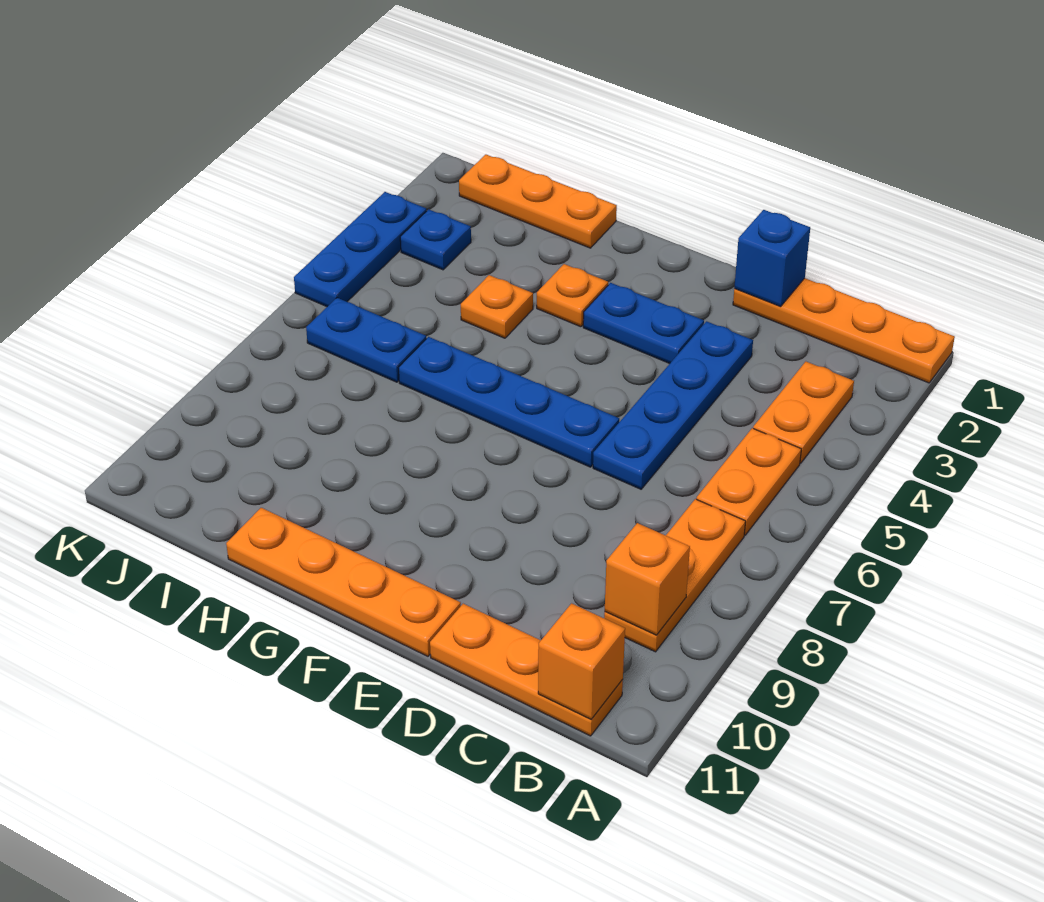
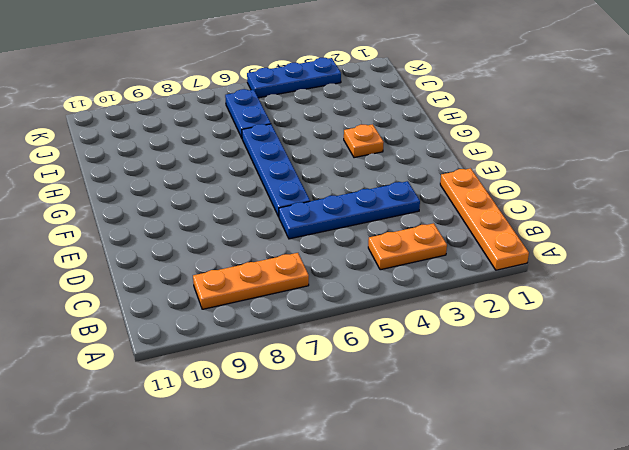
none -> orange 1x2 plate [696,428,801,535]
none -> orange 1x3 plate [430,604,623,736]
none -> blue 1x2 plate [583,283,704,363]

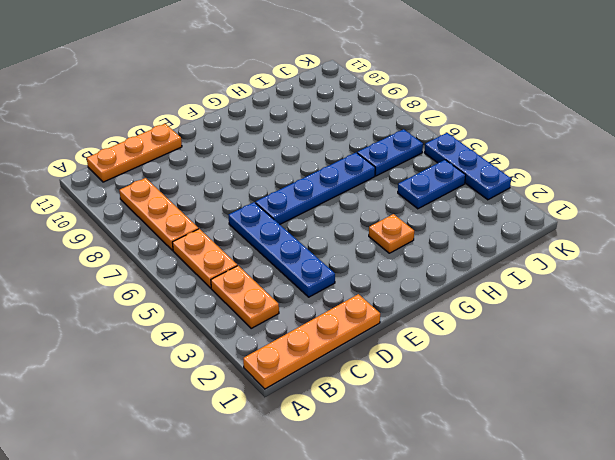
blue 1x2 plate [398,160,466,209] -> blue 1x2 plate moved to [583,283,704,363]
none -> orange 1x4 plate [226,508,461,656]
none -> orange 1x3 plate [459,155,617,248]
none -> orange 1x1 plate [461,275,533,338]

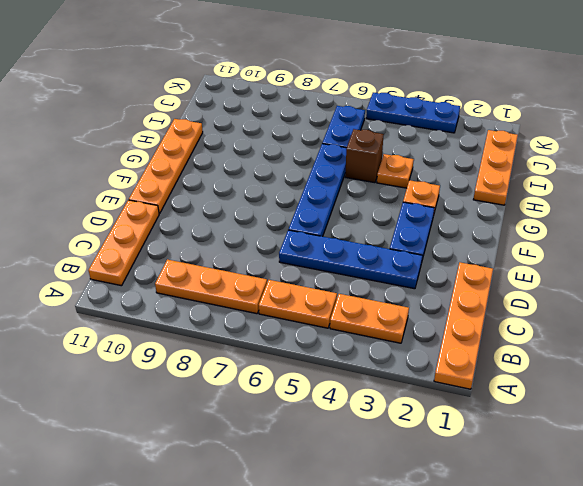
brown 1x1 brick [345,129,384,183] -> none
none -> blue 1x1 plate [400,209,471,270]
none -> orange 1x1 brick [605,523,690,635]
none -> orange 1x1 brick [538,603,625,719]

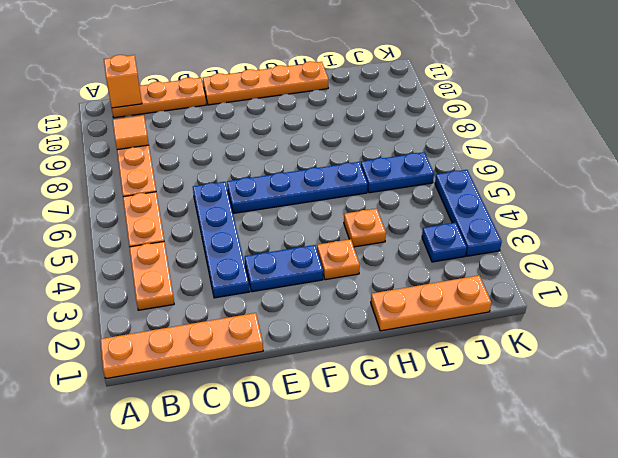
orange 1x1 tile [113,115,149,150] -> orange 1x1 brick [605,523,690,635]
none -> blue 1x1 brick [734,210,810,307]

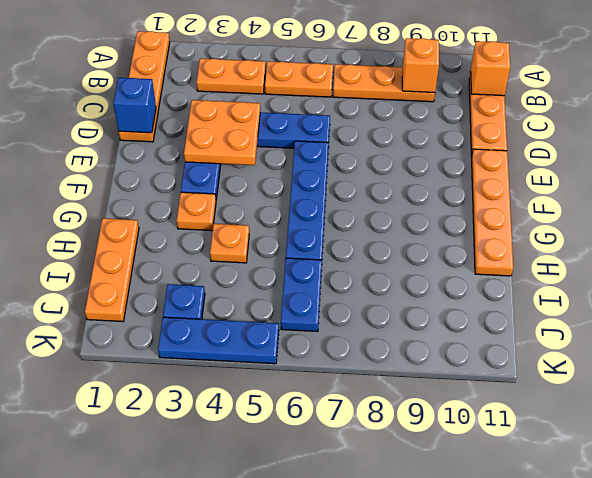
orange 2x2 plate [184,100,260,165] -> none

